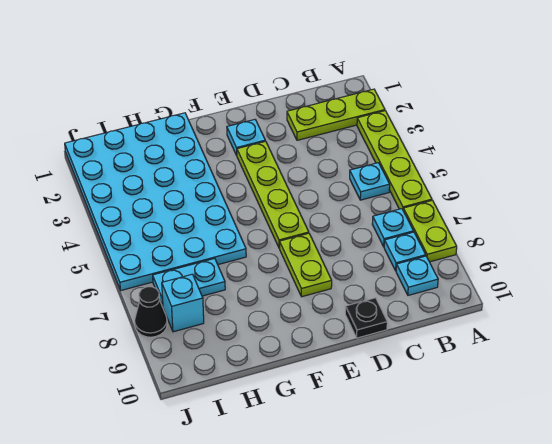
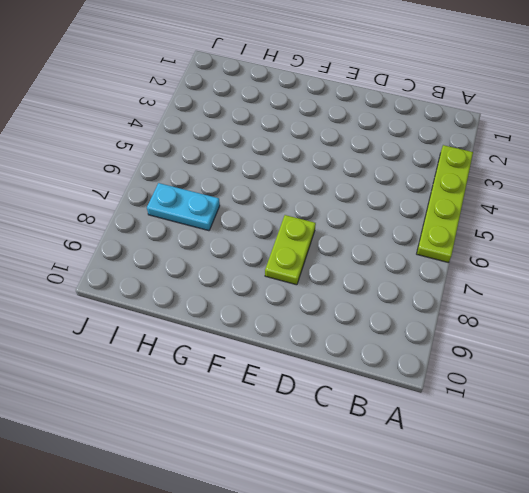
none -> lime 1x3 plate [287,89,385,140]
none -> lime 1x2 plate [403,200,457,262]
none -> cyan 1x1 plate [350,163,390,200]

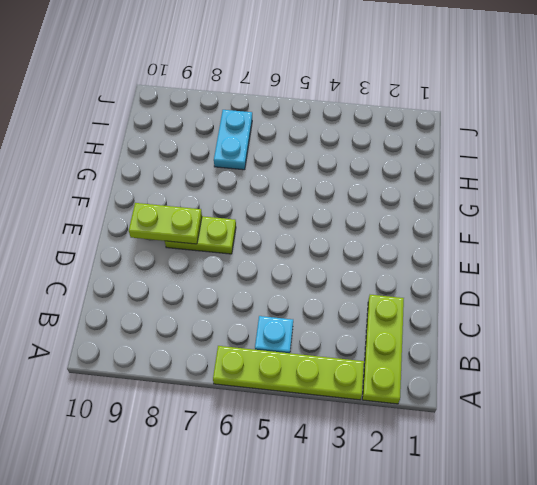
lime 1x2 plate [129,203,202,244] -> lime 1x2 plate moved to [403,200,457,262]
none -> cyan 1x1 plate [372,209,413,247]
none -> cyan 1x1 plate [384,232,426,271]
none -> cyan 1x1 plate [396,256,438,295]

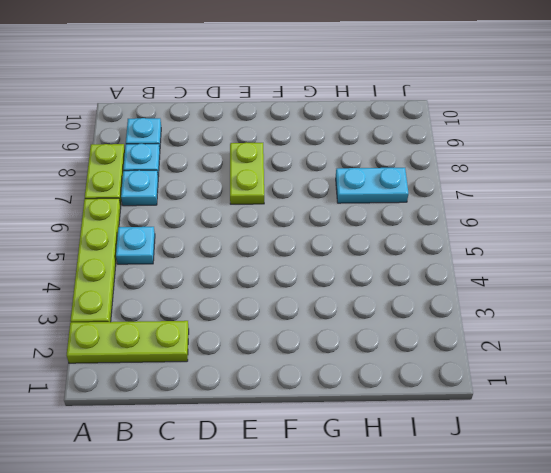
none -> black 1x1 plate [345,298,387,338]
none -> cyan 1x1 plate [227,120,265,155]
none -> lime 1x4 plate [237,141,309,248]

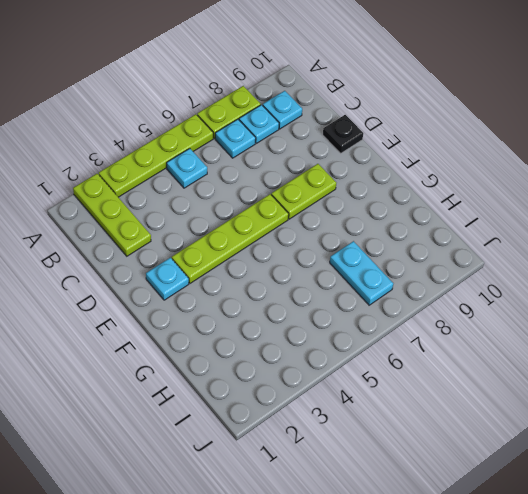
none -> cyan 4x6 plate [65,113,246,290]
none -> cyan 1x1 brick [162,274,204,332]
none -> black 1x1 cone [135,287,167,337]

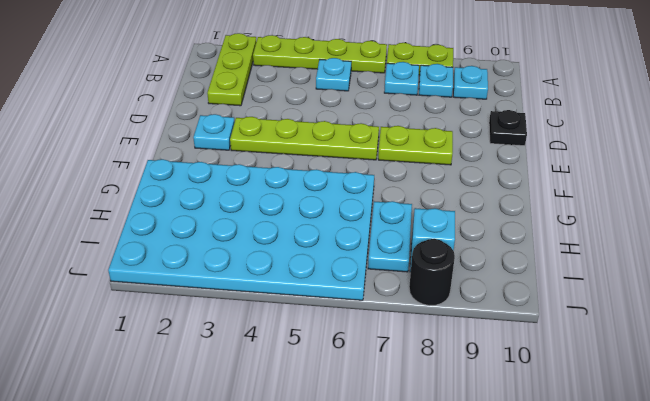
black 1x1 round brick [409,239,455,306] -> black 1x1 cone [135,287,167,337]

